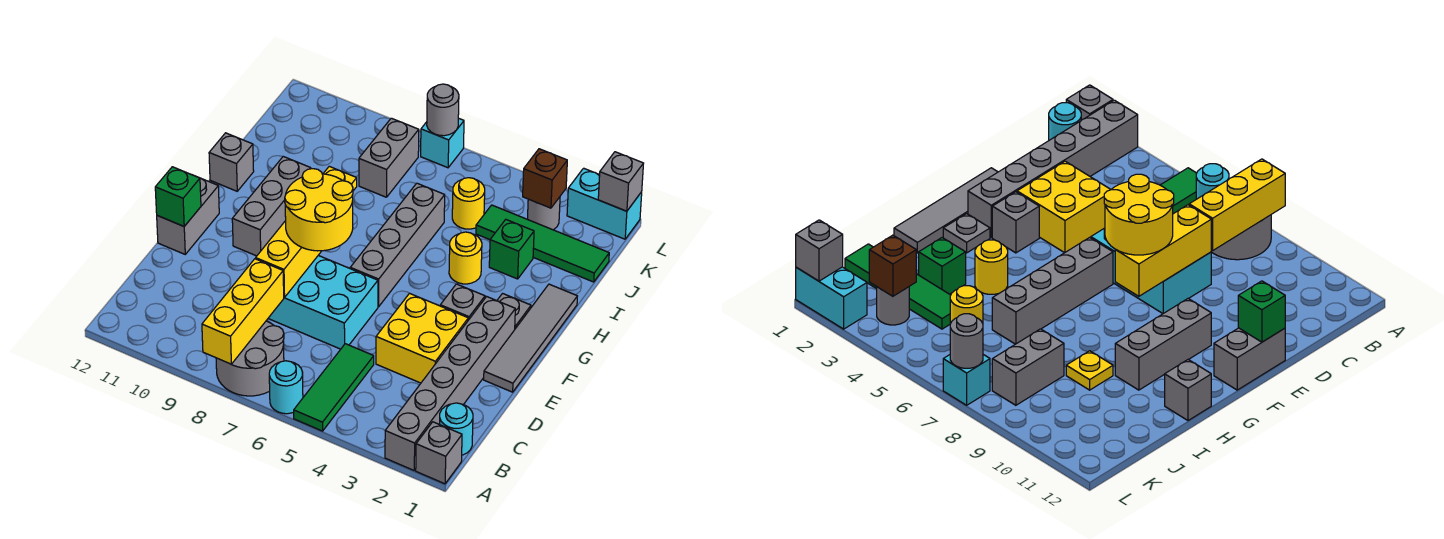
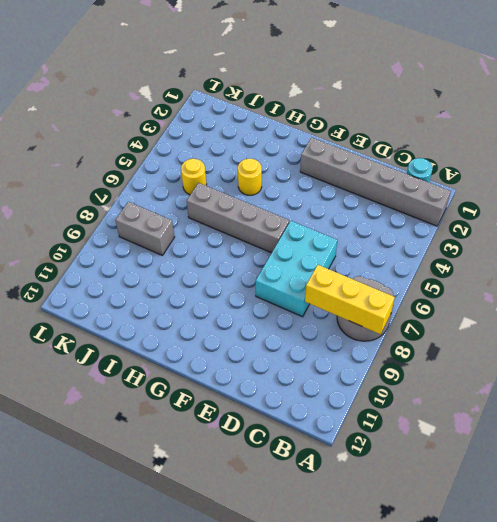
none -> grey 1x1 brick [416,422,462,484]
none -> green 1x3 tile [294,344,374,431]
none -> cyan 1x1 round brick [269,361,303,414]
none -> yellow 2x2 brick [376,293,468,383]

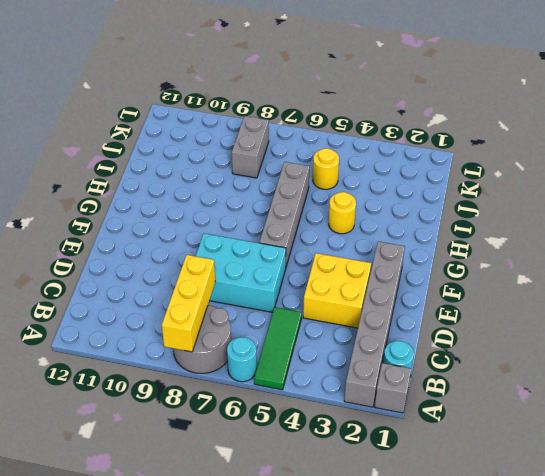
none -> grey 1x4 tile [484,284,577,392]
none -> grey 1x2 brick [157,178,219,254]
none -> grey 1x1 brick [440,284,485,320]
none -> grey 1x3 brick [232,157,311,256]

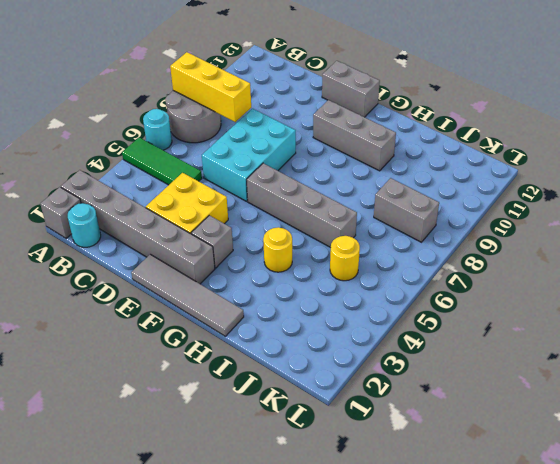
none -> grey 1x1 plate [497,294,531,329]
none -> grey 1x1 brick [209,133,254,191]
none -> green 1x1 brick [489,220,534,279]
none -> yellow 1x1 plate [323,166,357,191]

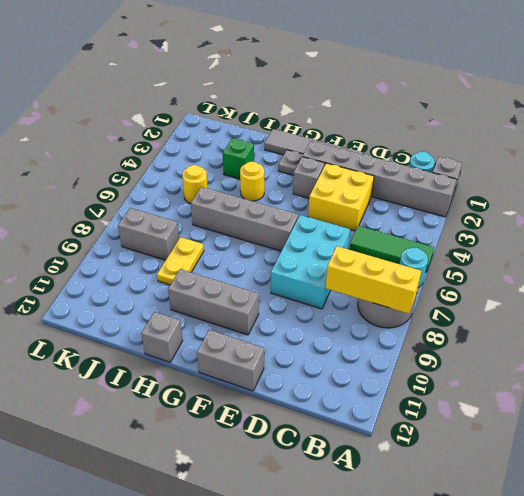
yellow 1x2 plate [157,237,204,285] -> yellow 1x1 plate [323,166,357,191]
none -> green 1x4 tile [476,205,609,282]
none -> grey 1x1 round brick [527,197,560,230]
none -> cyan 1x2 brick [567,168,642,239]
none -> cyan 1x1 brick [421,118,464,168]

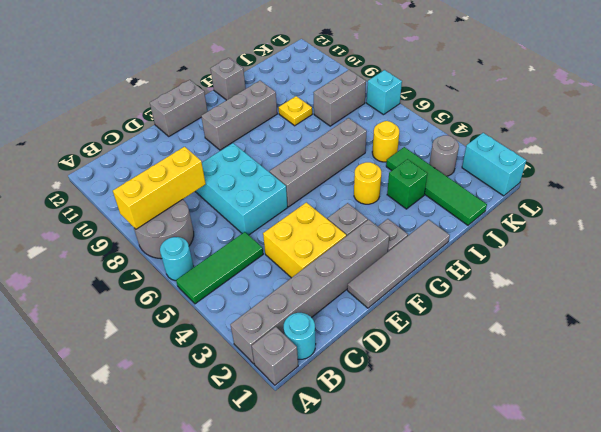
none -> yellow 1x3 brick [256,221,321,297]
none -> green 1x1 brick [155,167,201,226]
none -> brown 1x1 brick [523,149,567,208]
none -> grey 1x1 brick [598,152,644,211]

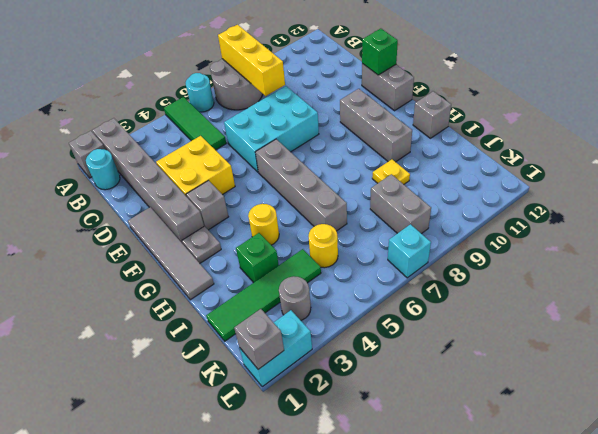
none -> yellow 1x3 brick [256,221,321,297]
none -> brown 1x1 brick [523,149,567,208]
none -> grey 1x1 round brick [427,84,459,136]
none -> yellow 2x2 round brick [285,169,353,251]

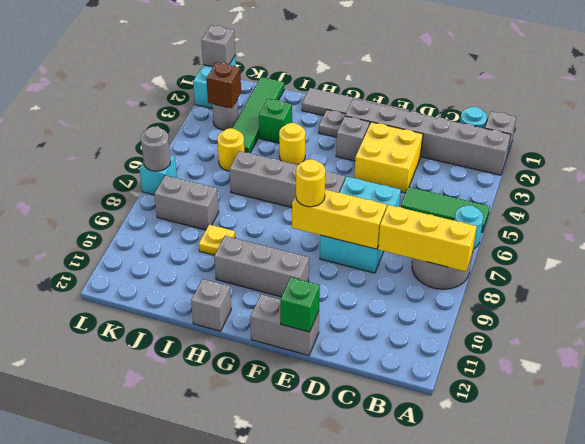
yellow 1x1 round brick [296,159,326,207] -> yellow 2x2 round brick [285,169,353,251]

